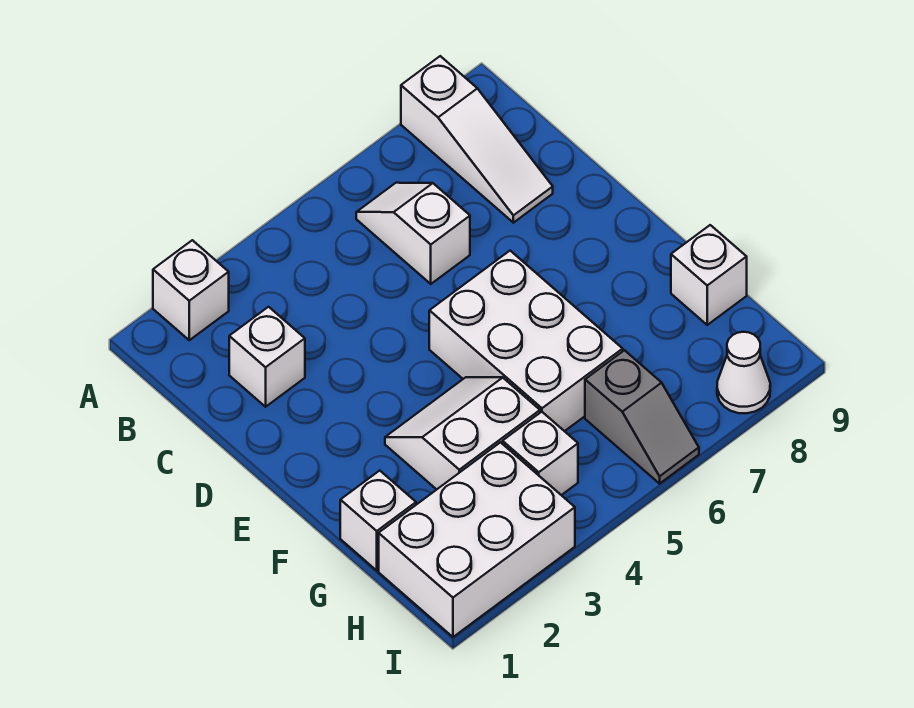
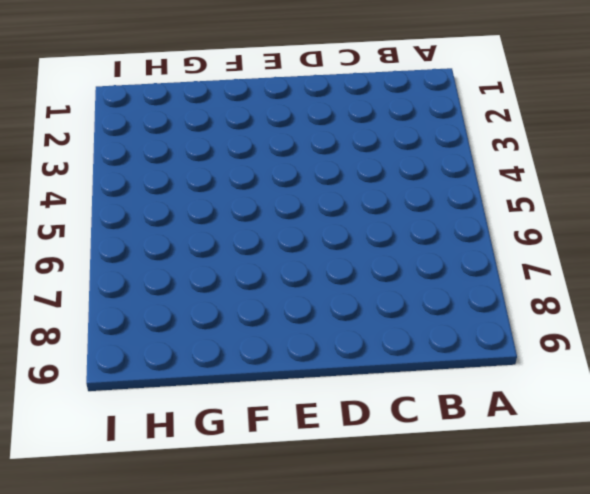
none -> white 1x1 brick [153,240,229,340]
none -> white 1x3 slope [401,56,553,223]
none -> white 1x2 slope [356,183,470,284]

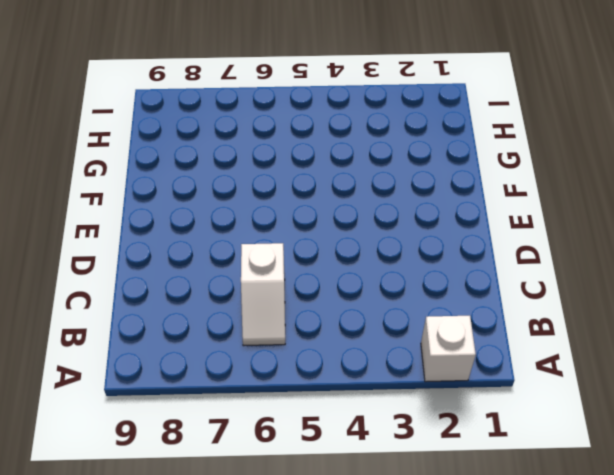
none -> white 1x3 slope [401,56,553,223]
none -> white 1x1 brick [229,307,305,407]
none -> white 2x3 brick [429,251,623,431]

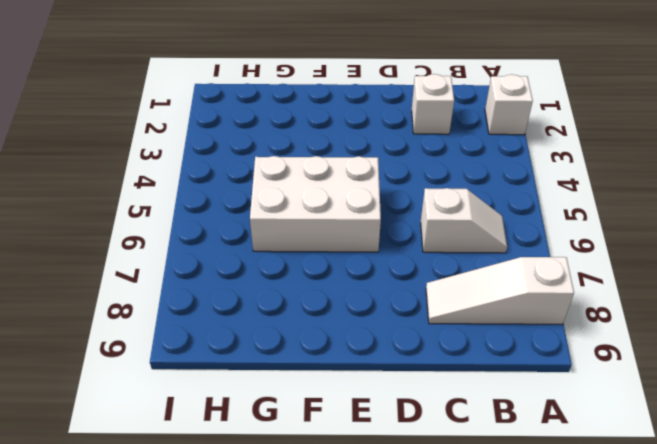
none -> white 2x2 slope [385,377,540,490]
none -> white 1x1 brick [340,471,416,570]
none -> white 1x1 brick [671,225,747,325]

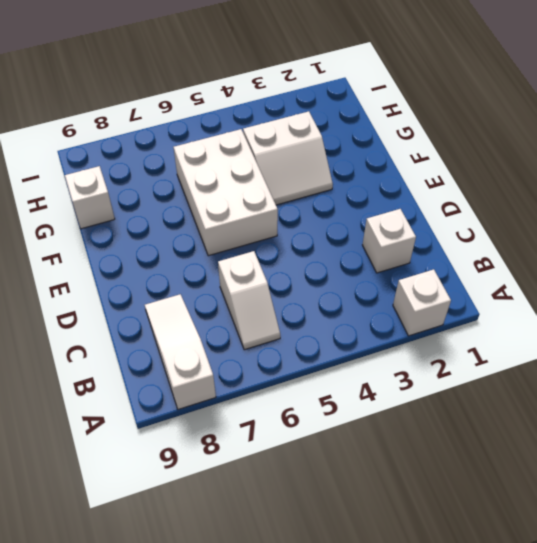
none -> white 1x1 brick [340,471,416,570]
none -> white 2x3 brick [379,442,575,637]
none -> white 1x1 brick [503,412,578,495]

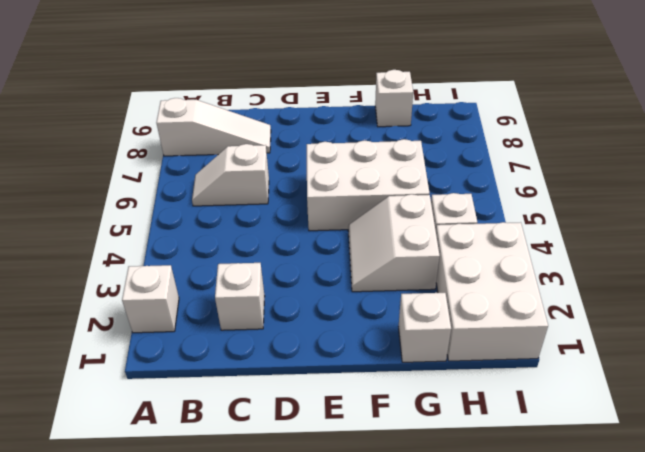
none -> grey 1x2 slope [585,350,699,484]
none -> white 1x1 cone [717,332,770,413]

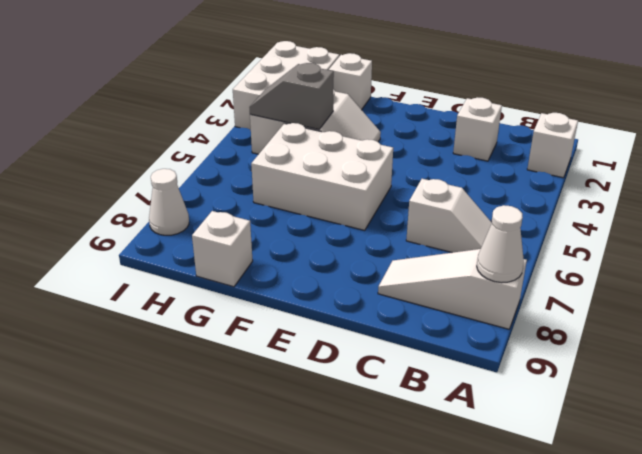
white 1x1 cone [477,205,524,283] -> none
grey 1x2 slope [250,63,334,129] -> grey 1x2 slope moved to [585,350,699,484]

